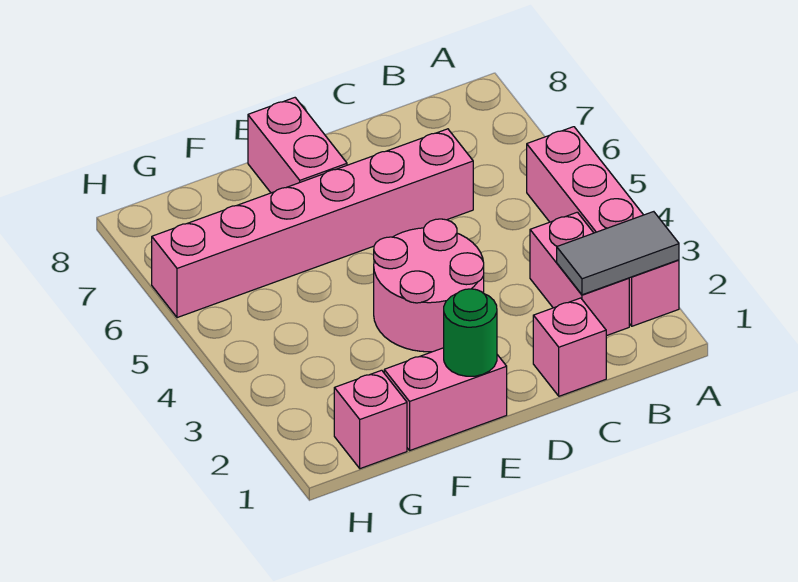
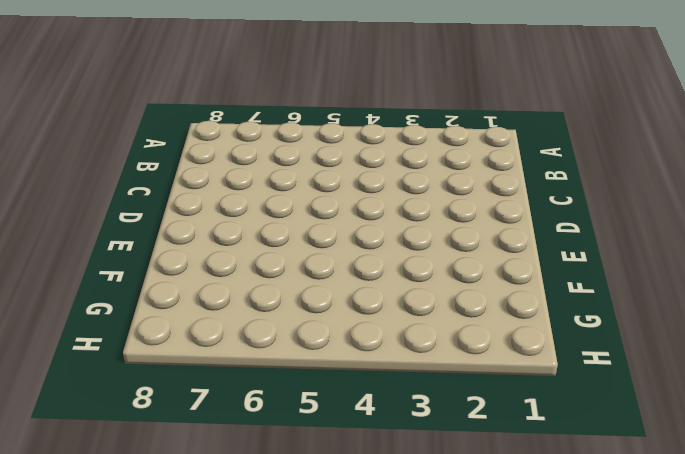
none -> pink 1x4 brick [527,127,679,326]
none -> pink 1x2 brick [530,212,629,336]

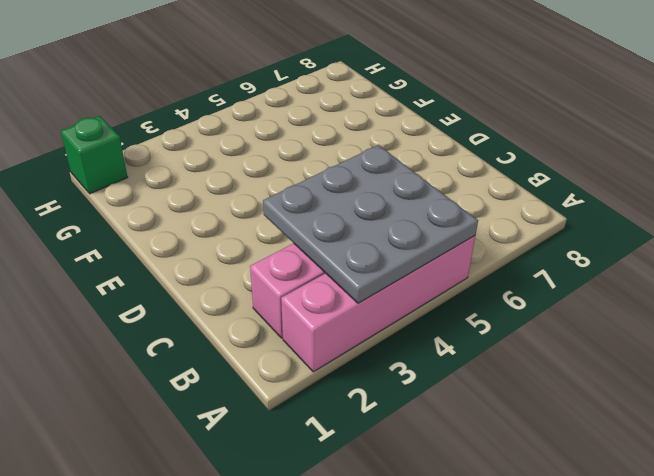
grey 3x3 plate [263,145,478,303] -> none
green 1x1 brick [61,116,128,194] -> none
none -> pink 1x1 brick [533,298,606,396]
none -> pink 1x6 brick [152,129,473,318]

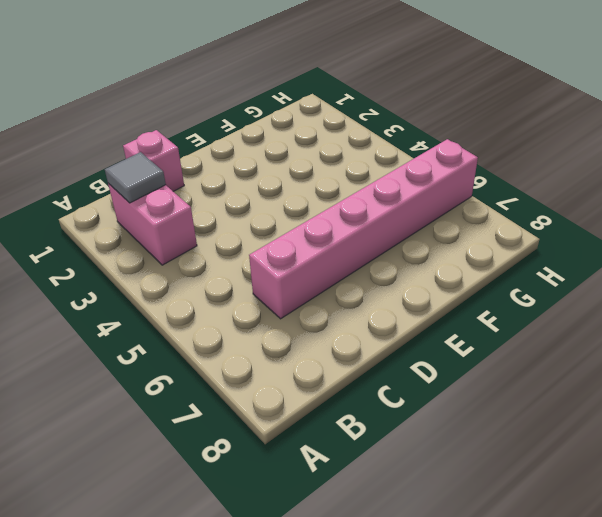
grey 1x1 tile [105,152,166,203] -> grey 1x2 tile [557,212,679,295]
none -> pink 1x4 brick [527,127,679,326]
none -> pink 2x2 round brick [374,219,484,352]

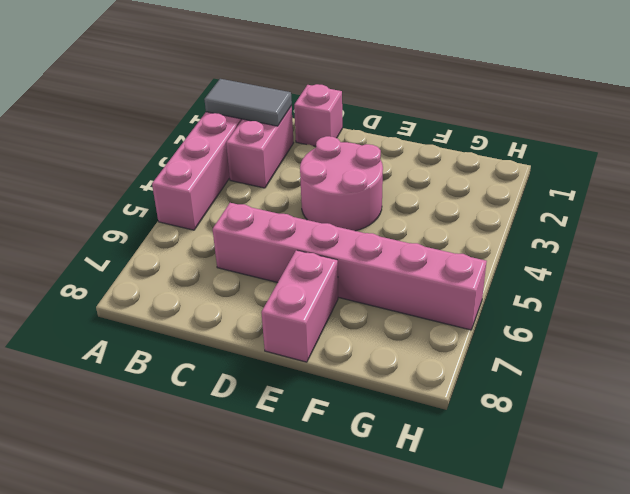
none -> pink 1x2 brick [384,348,507,450]
none -> pink 1x1 brick [334,370,407,469]

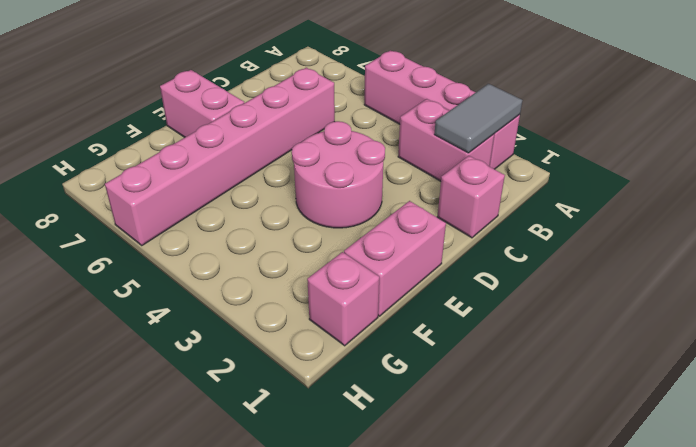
none -> green 1x1 round brick [444,289,497,376]

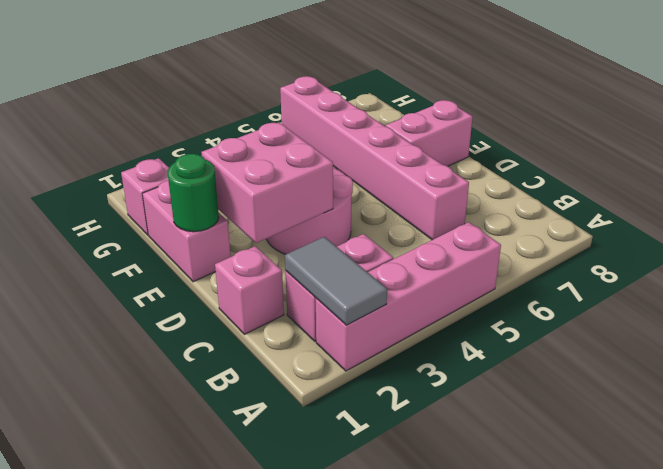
pink 2x2 brick [201,122,333,243] -> none

